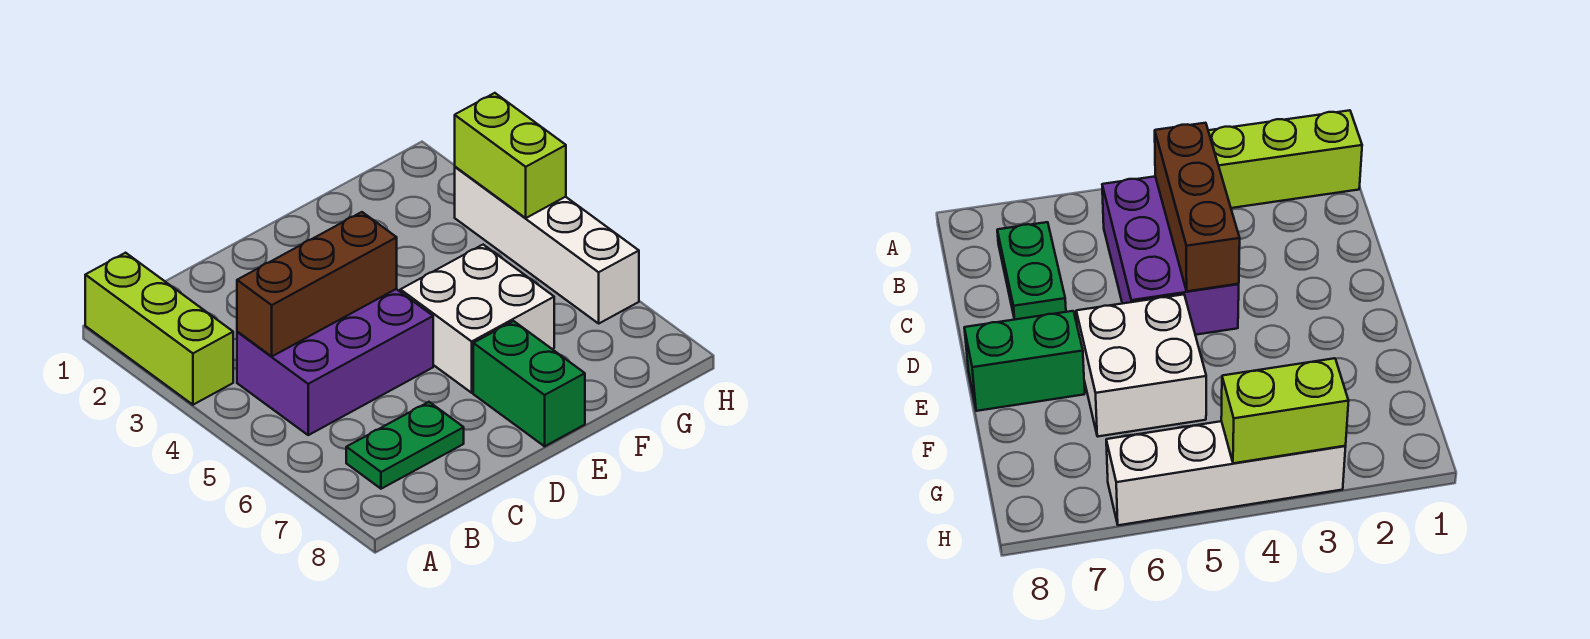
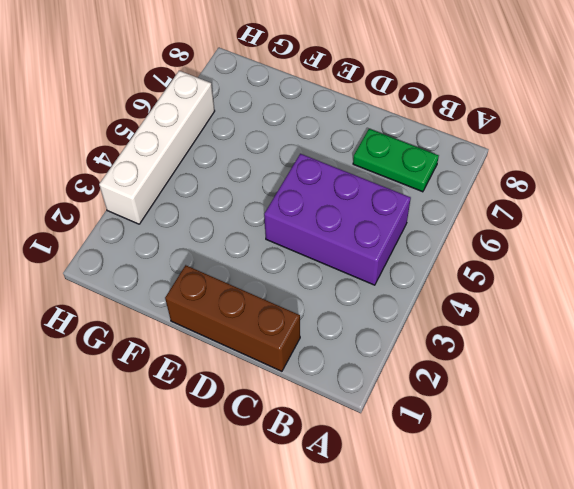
brown 1x3 brick [165,265,300,371] -> brown 1x3 brick moved to [237,212,397,357]
none -> lime 1x3 brick [85,253,233,405]
none -> white 2x2 brick [400,245,554,393]

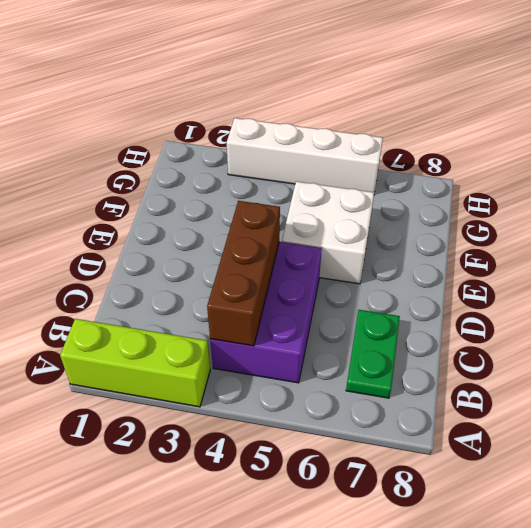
none -> green 1x2 brick [473,321,585,446]
none -> lime 1x2 brick [455,93,566,218]

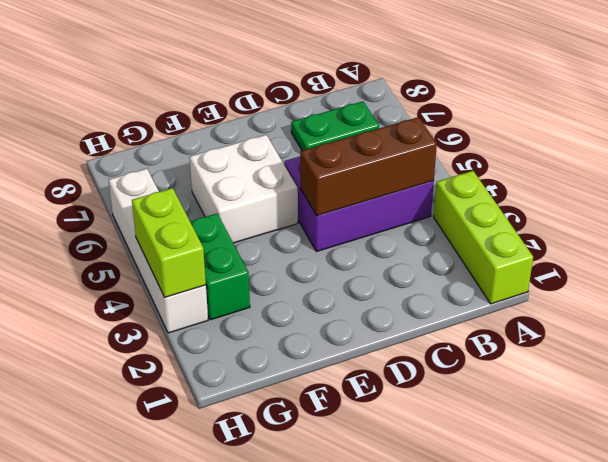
green 1x2 brick [190,214,250,320] -> green 1x2 brick moved to [473,321,585,446]

